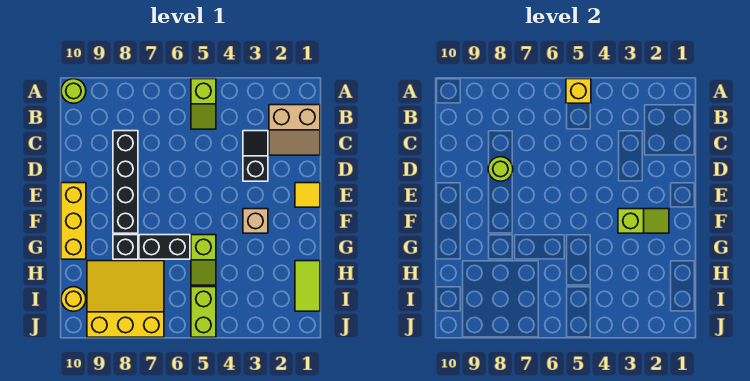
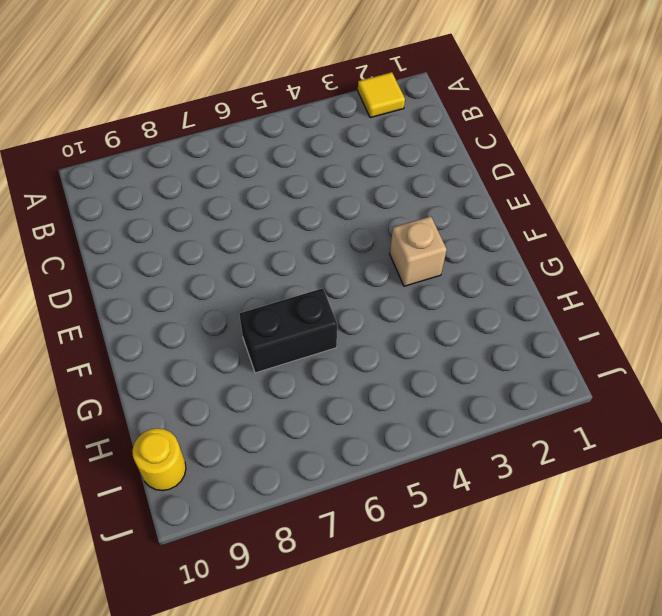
yellow 1x1 tile [358,72,405,118] -> yellow 1x1 tile moved to [295,183,320,207]
none -> lime 1x2 slope [191,79,216,129]
none -> lime 1x1 round brick [61,79,86,103]
none -> tan 2x2 slope [269,105,320,155]

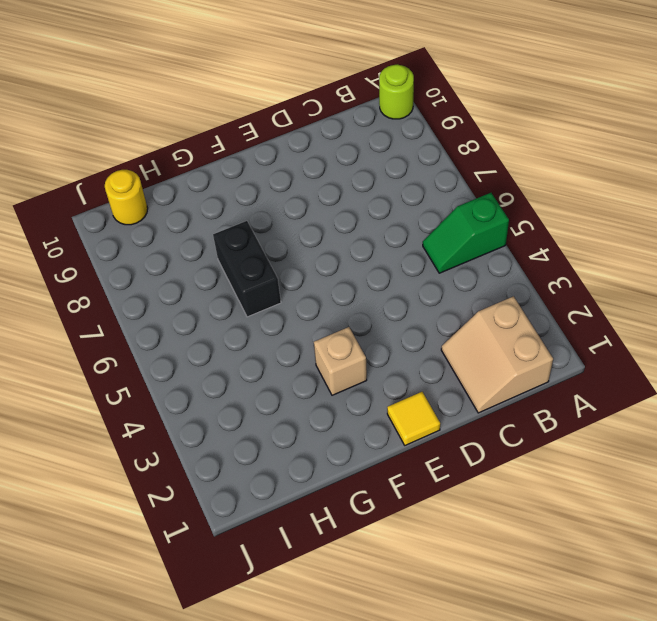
green 1x2 slope [423,193,509,273] -> lime 1x2 slope [191,79,216,129]
none -> black 1x2 slope [243,131,268,181]
none -> black 1x4 brick [113,131,138,233]
none -> yellow 1x3 brick [61,183,86,259]

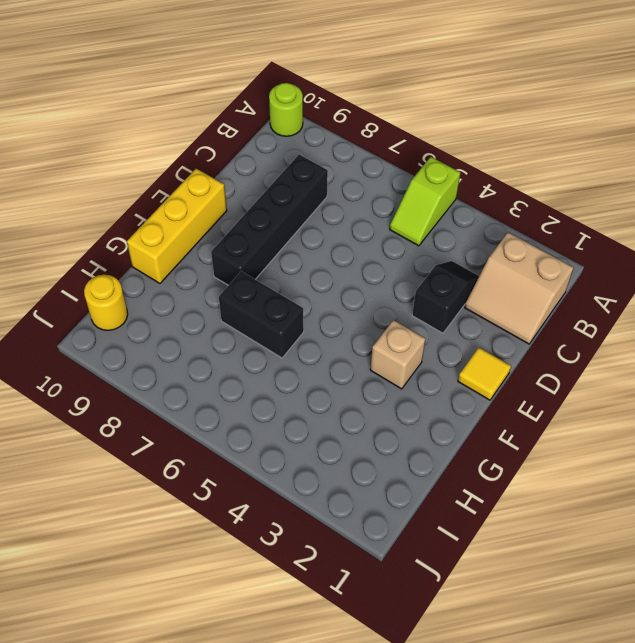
none -> lime 1x2 slope [191,235,216,285]
none -> black 1x1 brick [113,235,138,259]
none -> lime 1x2 tile [295,261,320,311]

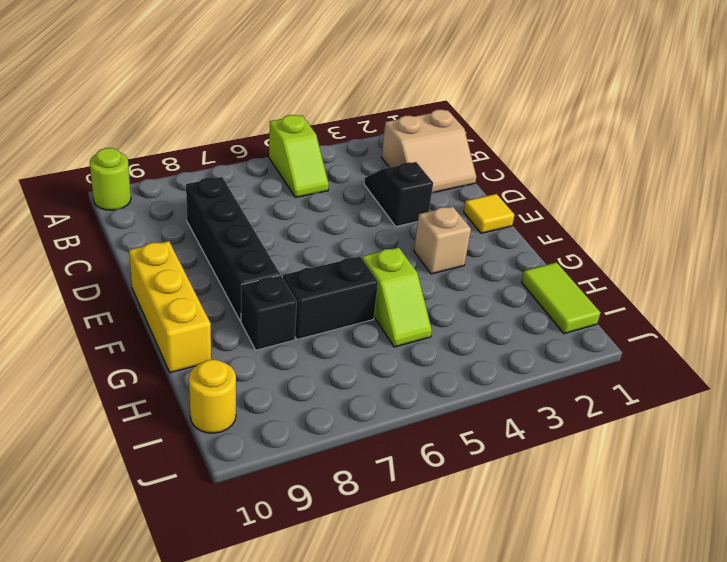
none -> yellow 3x3 slope [87,261,164,337]
none -> lime 1x2 brick [191,287,216,337]
none -> yellow 1x1 brick [566,79,591,103]

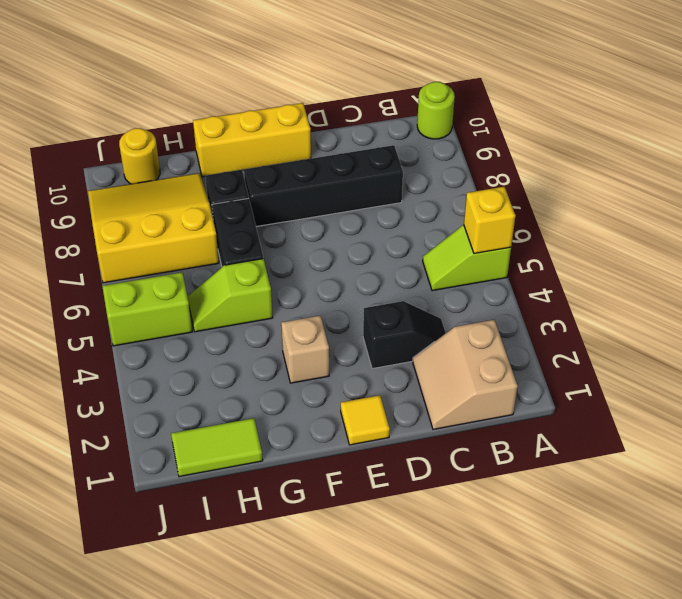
yellow 3x3 slope [88,173,219,283] -> yellow 3x3 slope turned to [87,261,164,337]
none -> lime 1x1 round brick [488,157,513,181]
none -> lime 1x2 slope [618,209,669,233]

